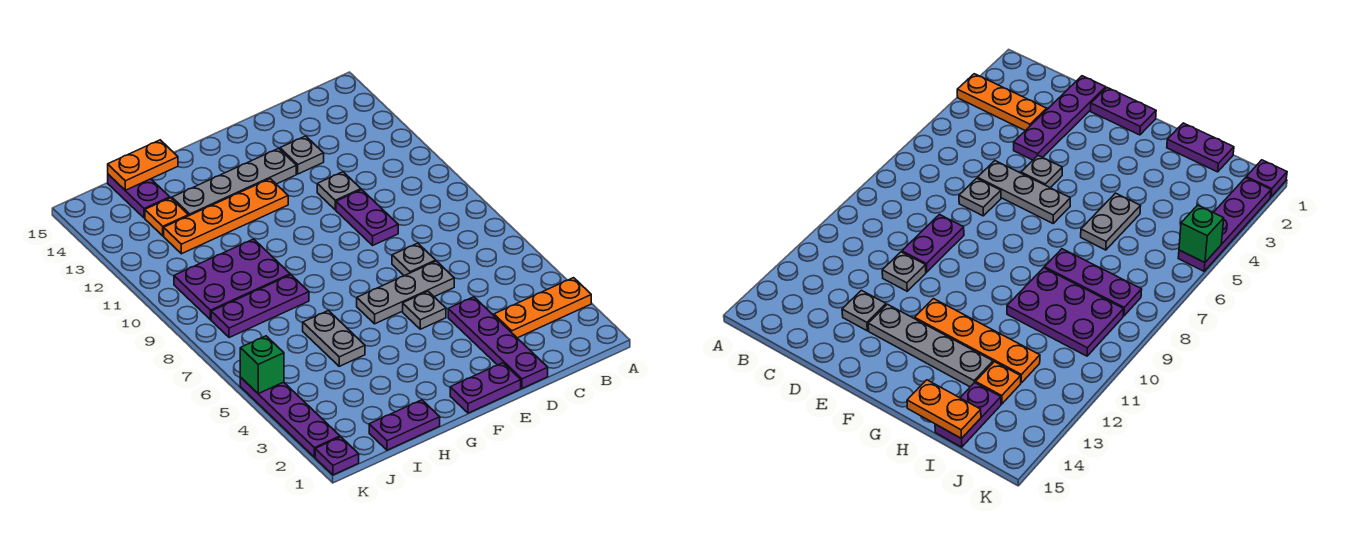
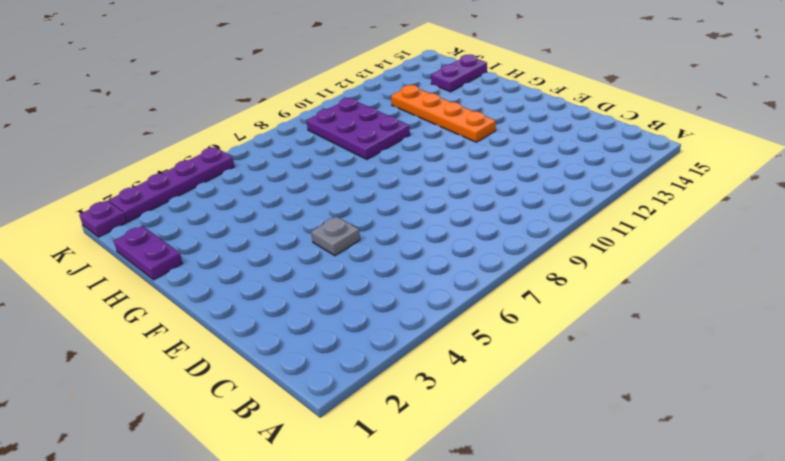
none -> orange 1x3 plate [494,278,591,338]
none -> purple 1x4 plate [448,297,548,388]
none -> grey 1x3 plate [357,261,454,324]

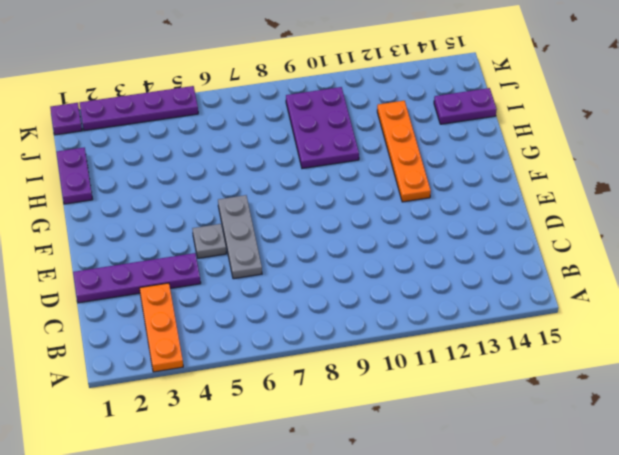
none -> grey 1x1 plate [392,243,436,276]
none -> purple 1x2 plate [336,190,398,245]
none -> grey 1x1 plate [317,172,361,210]

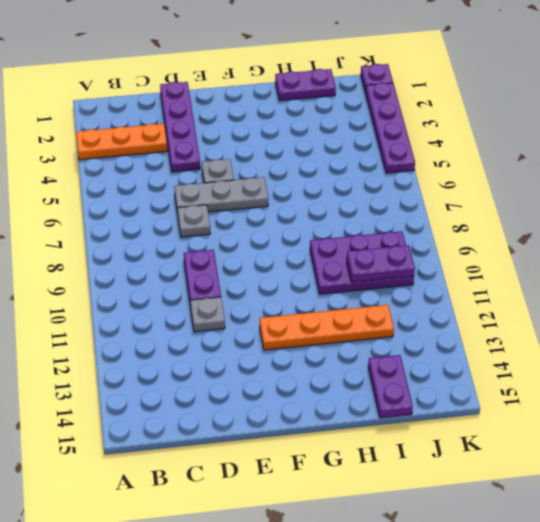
purple 1x2 plate [347,245,415,282] -> purple 1x2 plate moved to [450,363,521,413]
none -> grey 1x1 plate [280,136,324,174]
none -> grey 1x4 plate [172,148,296,216]
none -> grey 1x2 plate [303,311,365,366]

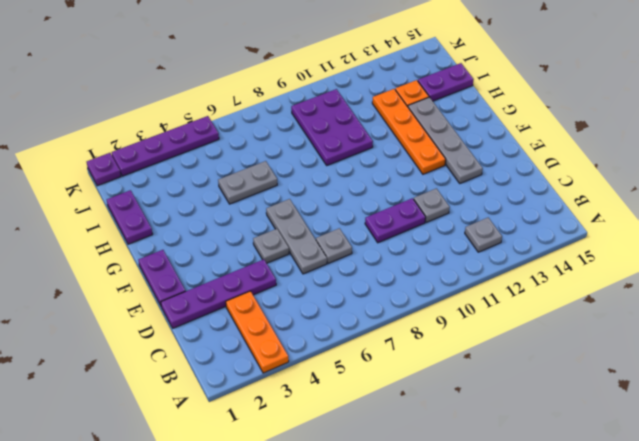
grey 1x1 plate [465,218,502,252] -> grey 1x1 plate moved to [280,136,324,174]
none -> purple 1x3 plate [211,275,309,338]
none -> orange 1x2 plate [108,140,178,190]
none -> green 1x1 brick [240,336,284,394]

